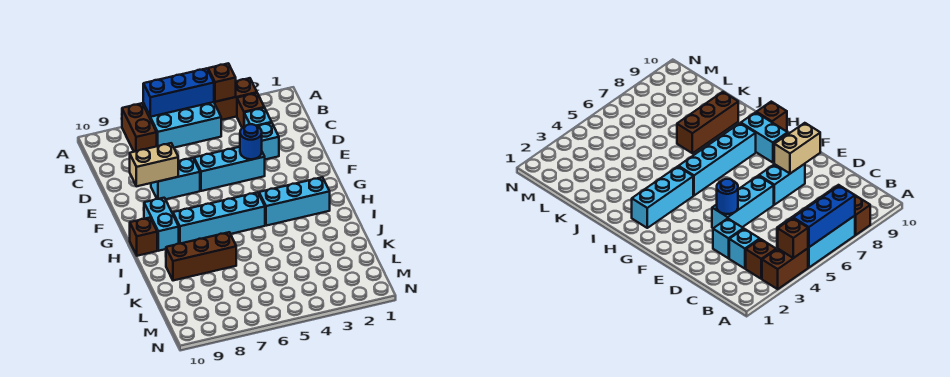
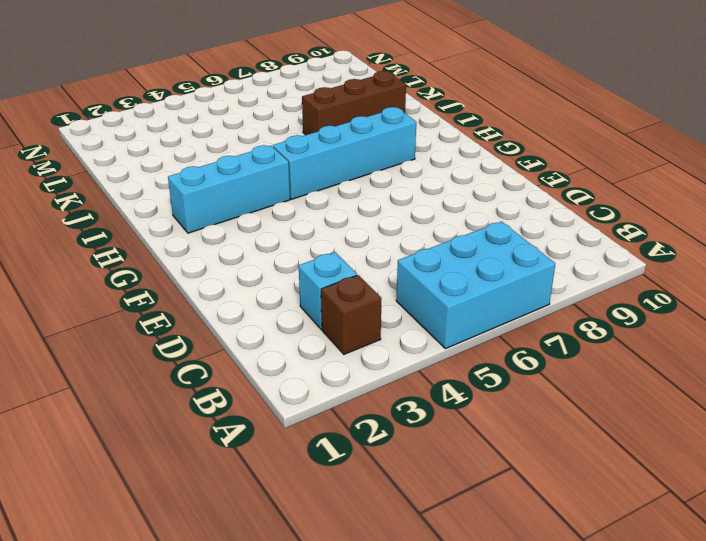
none -> brown 1x2 brick [214,78,257,120]
none -> brown 1x2 brick [122,103,157,152]
none -> cyan 1x1 brick [258,123,279,160]

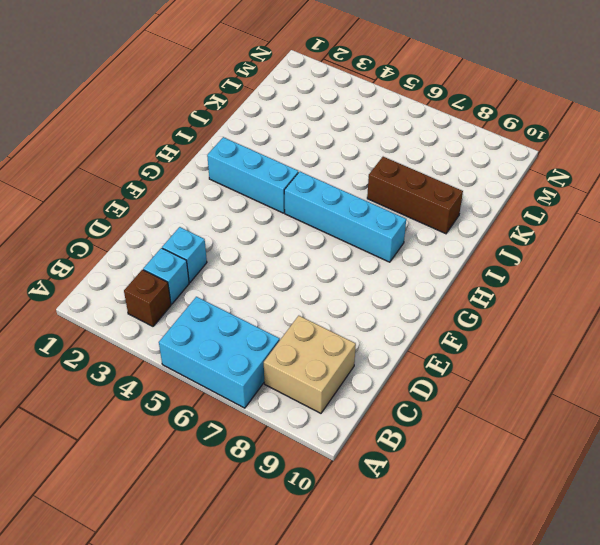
tan 2x2 brick [264,316,356,413] -> brown 1x2 brick [122,103,157,152]
none -> brown 1x2 brick [214,78,257,120]
none -> cyan 1x3 brick [194,147,265,191]
none -> cyan 1x2 brick [151,158,200,199]

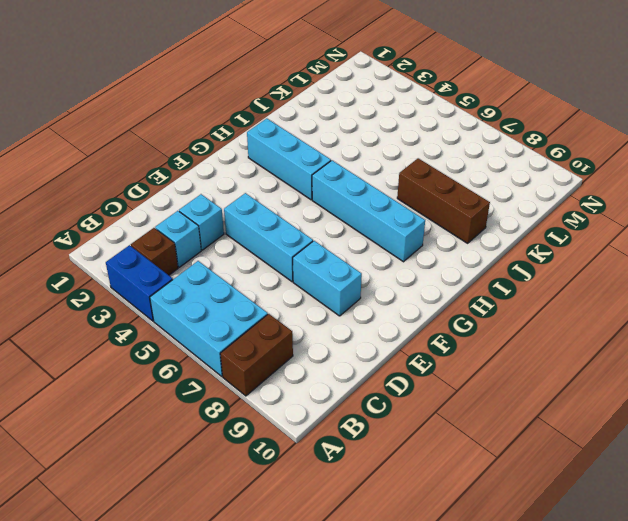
blue 1x2 brick [106,245,173,321] -> brown 1x2 brick [214,78,257,120]
none -> cyan 1x2 brick [144,198,179,251]
none -> brown 1x1 brick [130,218,157,256]
none -> brown 1x1 brick [208,63,236,102]

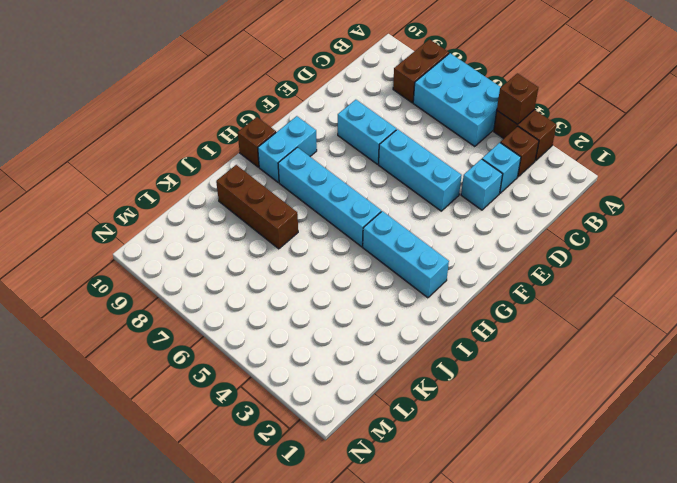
none -> blue 1x3 brick [143,68,214,117]
none -> blue 1x1 round brick [240,124,262,159]
none -> tan 1x2 brick [130,143,178,186]

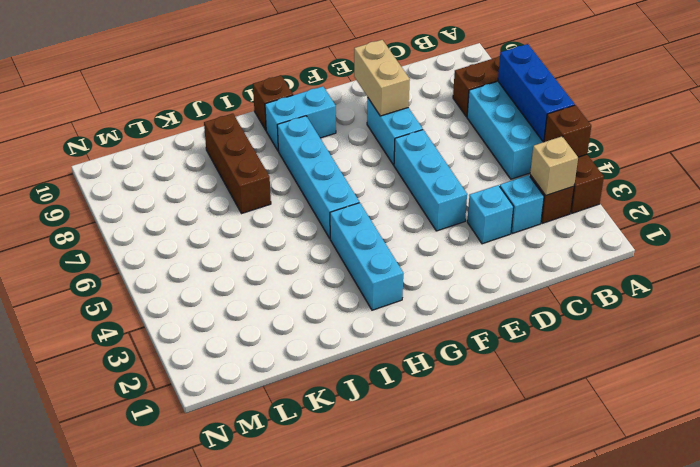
tan 1x1 brick [530,136,578,195] -> none
none -> blue 1x1 round brick [240,124,262,159]

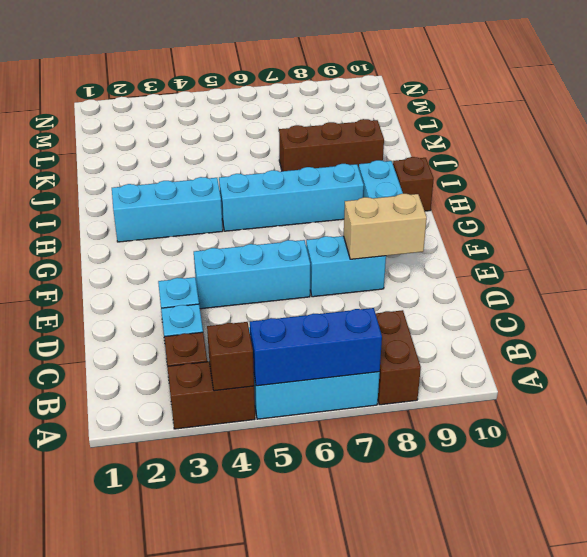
none -> blue 1x1 round brick [240,124,262,159]

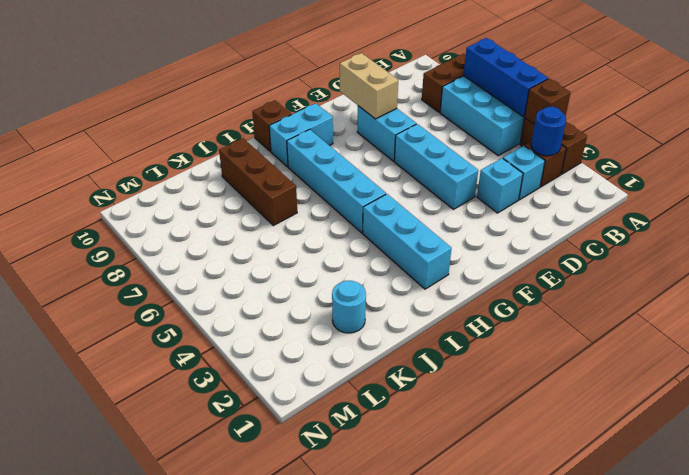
blue 1x1 round brick [531,107,566,156] -> blue 1x1 round brick moved to [240,124,262,159]
cyan 1x1 round brick [332,281,366,333] -> none

